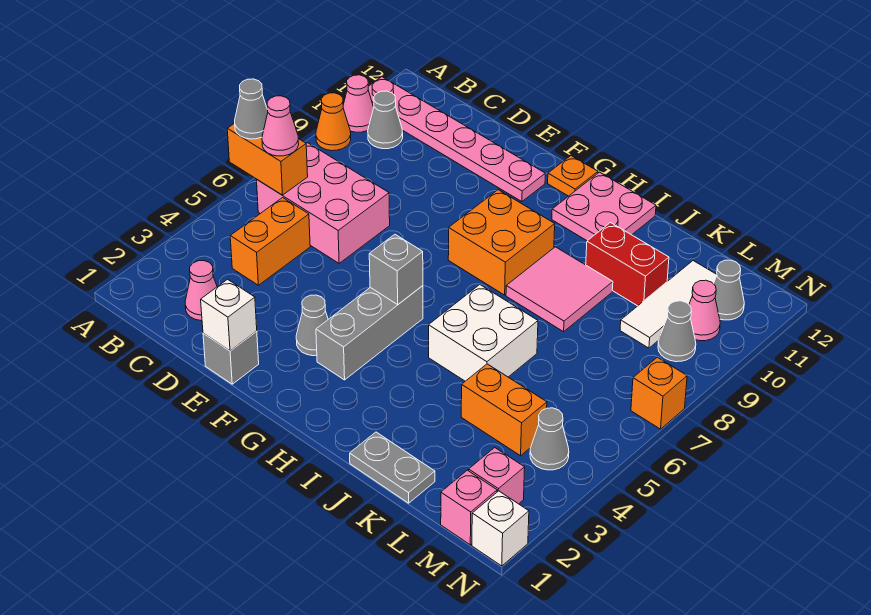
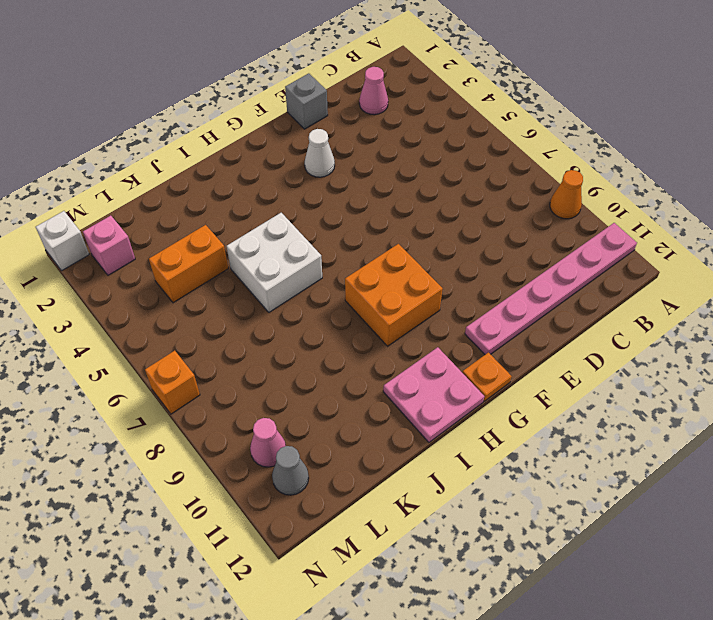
white 1x1 cone [305,129,335,177] -> grey 1x1 cone [296,295,328,356]
none -> pink 1x1 cone [343,75,374,132]
none -> pink 2x3 brick [257,143,390,263]
none -> grey 1x1 cone [368,91,403,149]
none -> orange 1x2 brick [230,198,310,285]

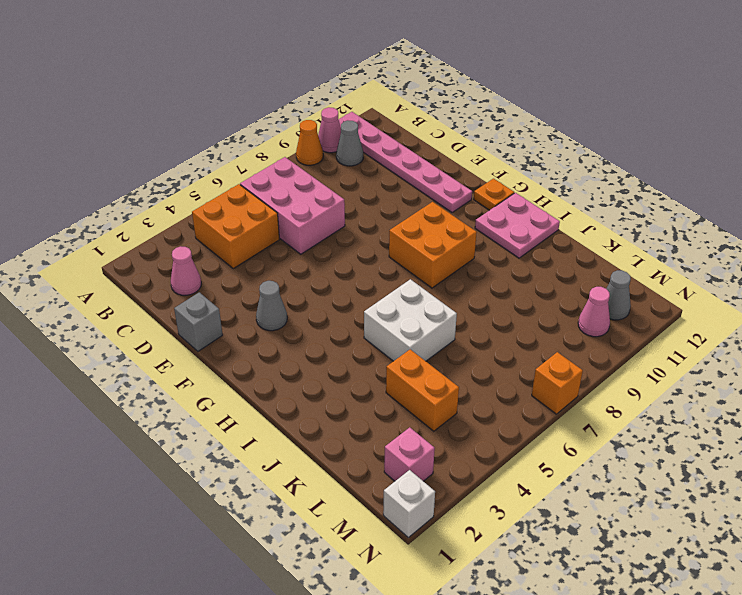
orange 2x2 brick [192,184,280,269] -> orange 1x2 brick [230,198,310,285]
none -> grey 1x3 brick [316,286,423,380]
none -> pink 2x2 tile [506,247,613,332]
none -> grey 1x2 plate [350,432,435,503]
none -> red 1x2 brick [586,223,669,306]

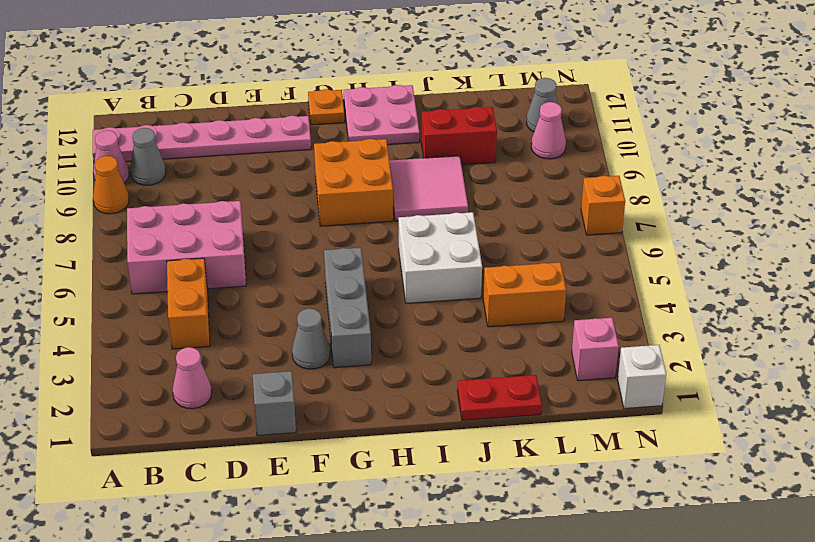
red 1x2 plate [457,375,542,420] -> grey 1x2 plate [350,432,435,503]
none -> white 1x3 tile [620,261,717,348]
none -> pink 1x1 brick [441,470,497,545]
none -> grey 1x1 cone [530,408,569,470]
none -> grey 1x1 cone [658,301,696,362]

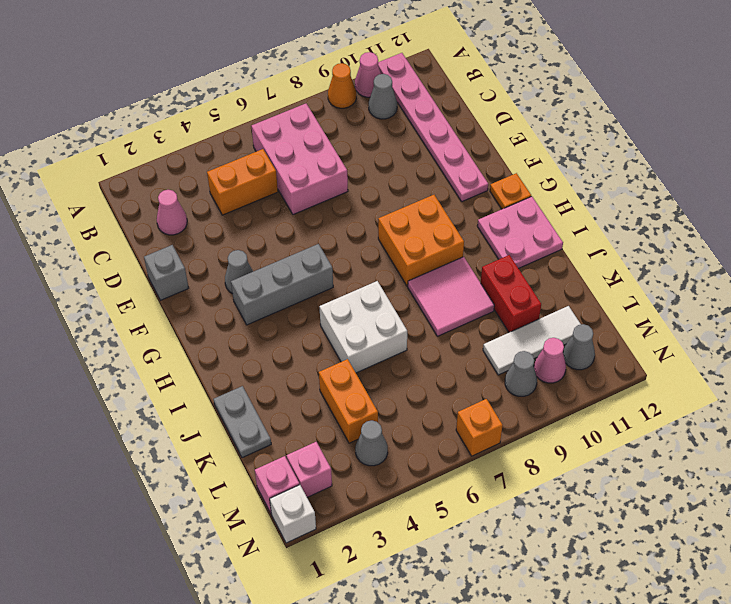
none -> orange 1x2 brick [227,123,308,195]
none -> white 1x1 brick [201,279,257,351]
none -> grey 1x1 brick [369,234,423,304]
none -> grey 1x1 cone [235,79,268,139]

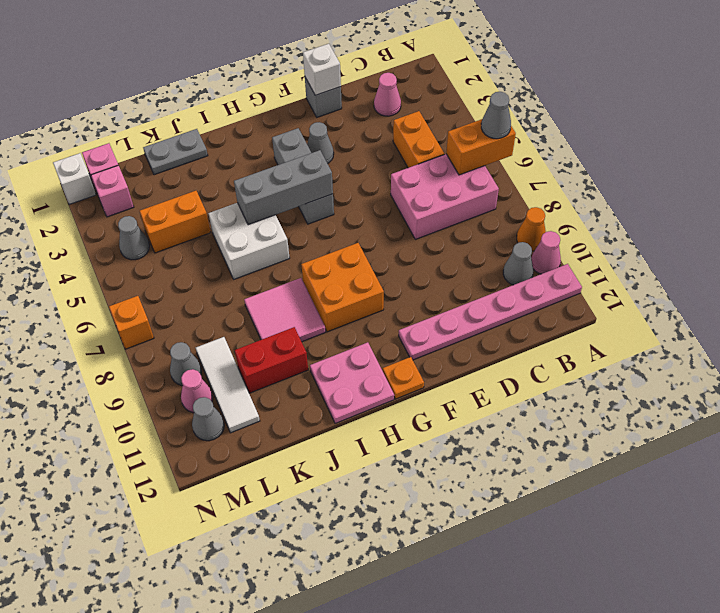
grey 1x3 brick [234,150,333,225] -> grey 1x1 brick [369,234,423,304]
none -> pink 1x1 cone [262,96,299,156]

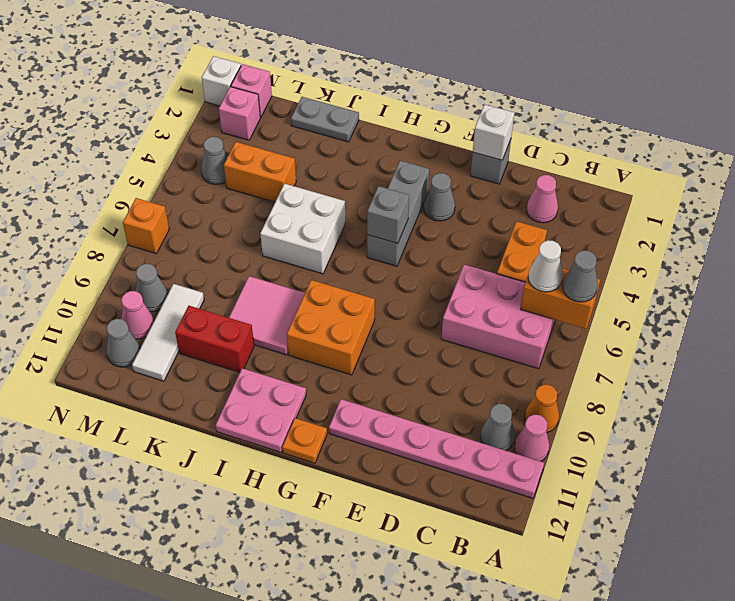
white 1x1 cone [528,240,563,292] -> pink 1x1 cone [262,96,299,156]

